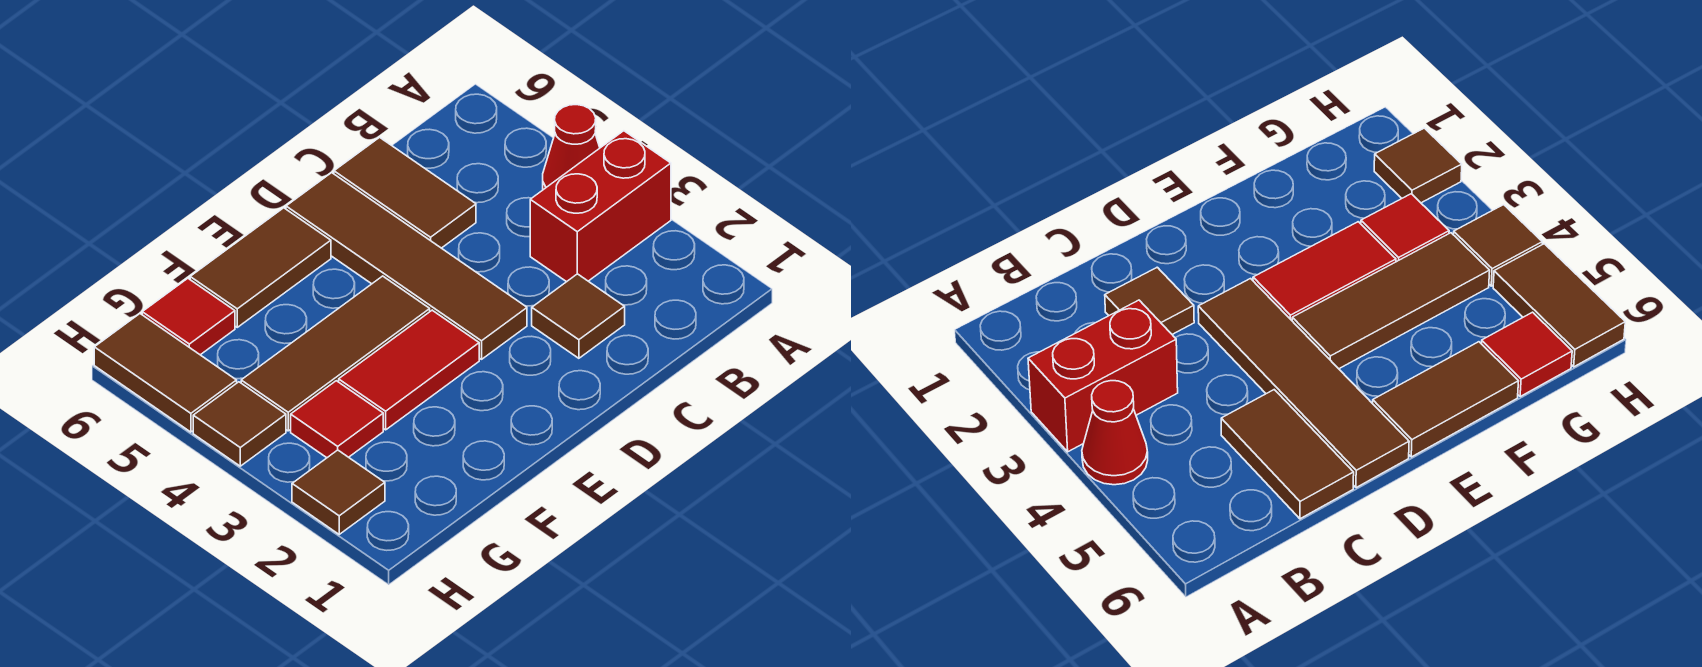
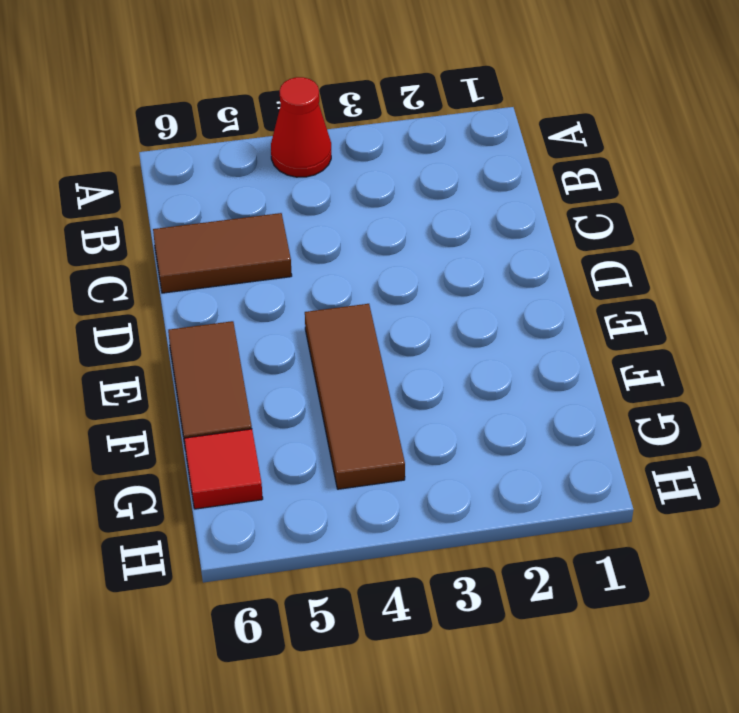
none -> red 1x2 brick [530,131,671,282]
none -> brown 1x1 tile [532,274,625,358]
none -> brown 1x4 tile [286,173,527,359]

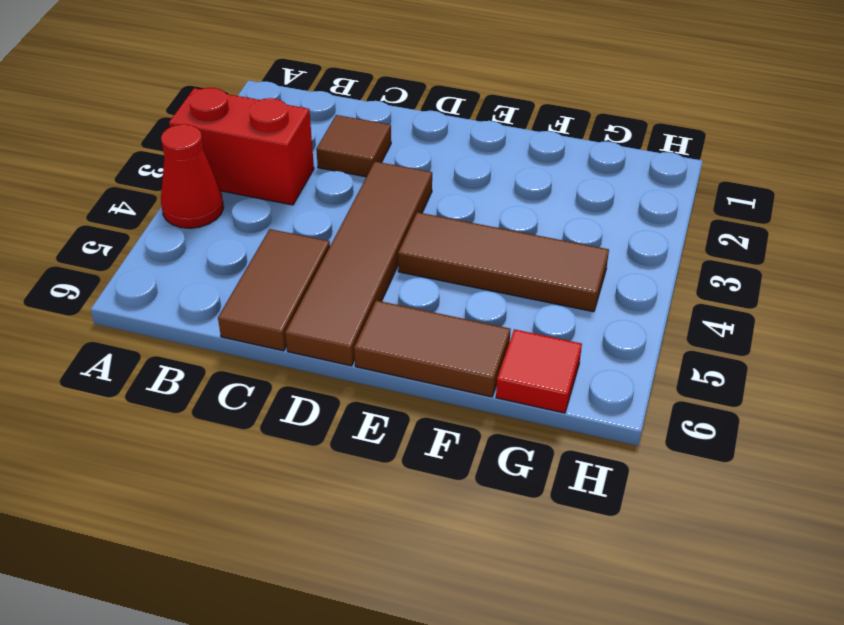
none -> red 1x2 tile [339,310,479,430]
none -> red 1x1 tile [291,381,383,458]
none -> brown 1x1 tile [292,450,385,534]

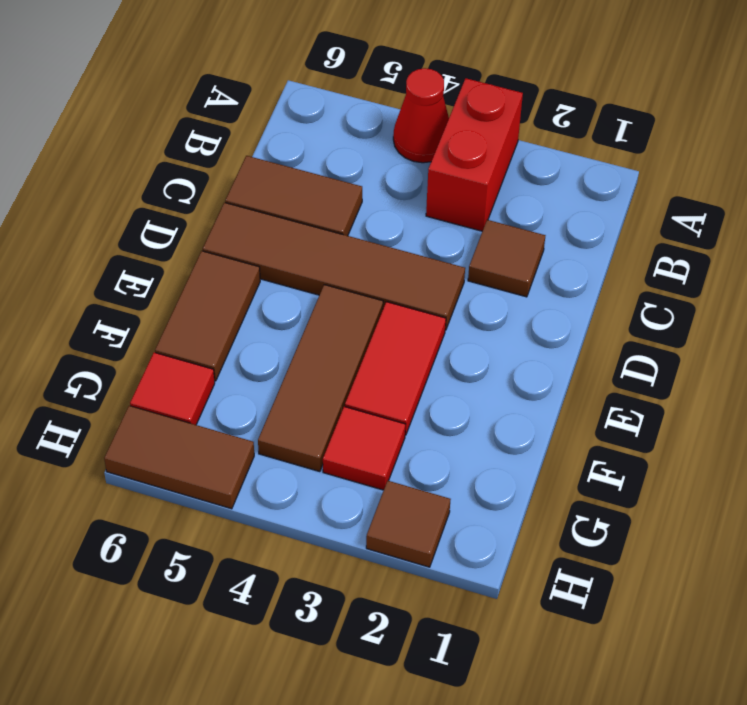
none -> brown 1x1 tile [193,382,286,466]

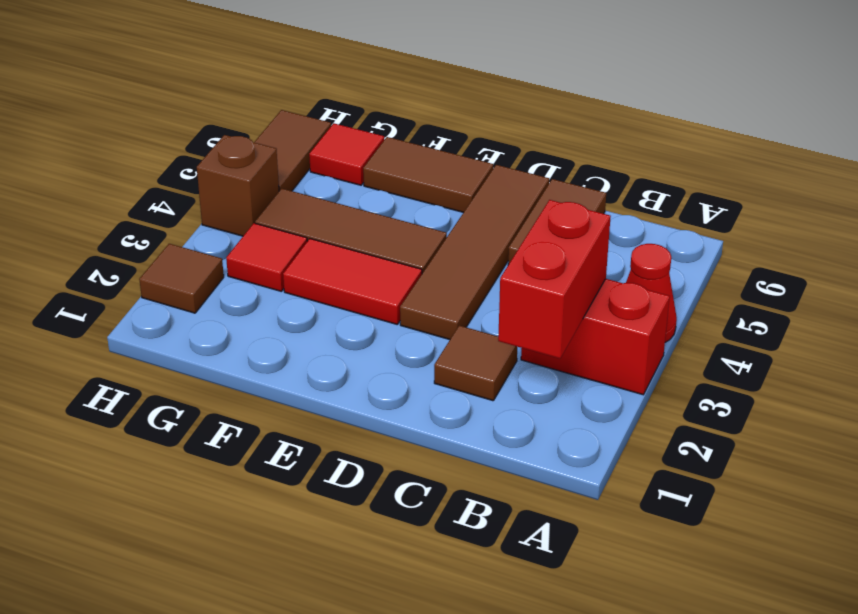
red 1x2 brick [498,200,611,359] -> none
brown 1x1 brick [197,135,279,236] -> brown 1x1 tile [193,382,286,466]

